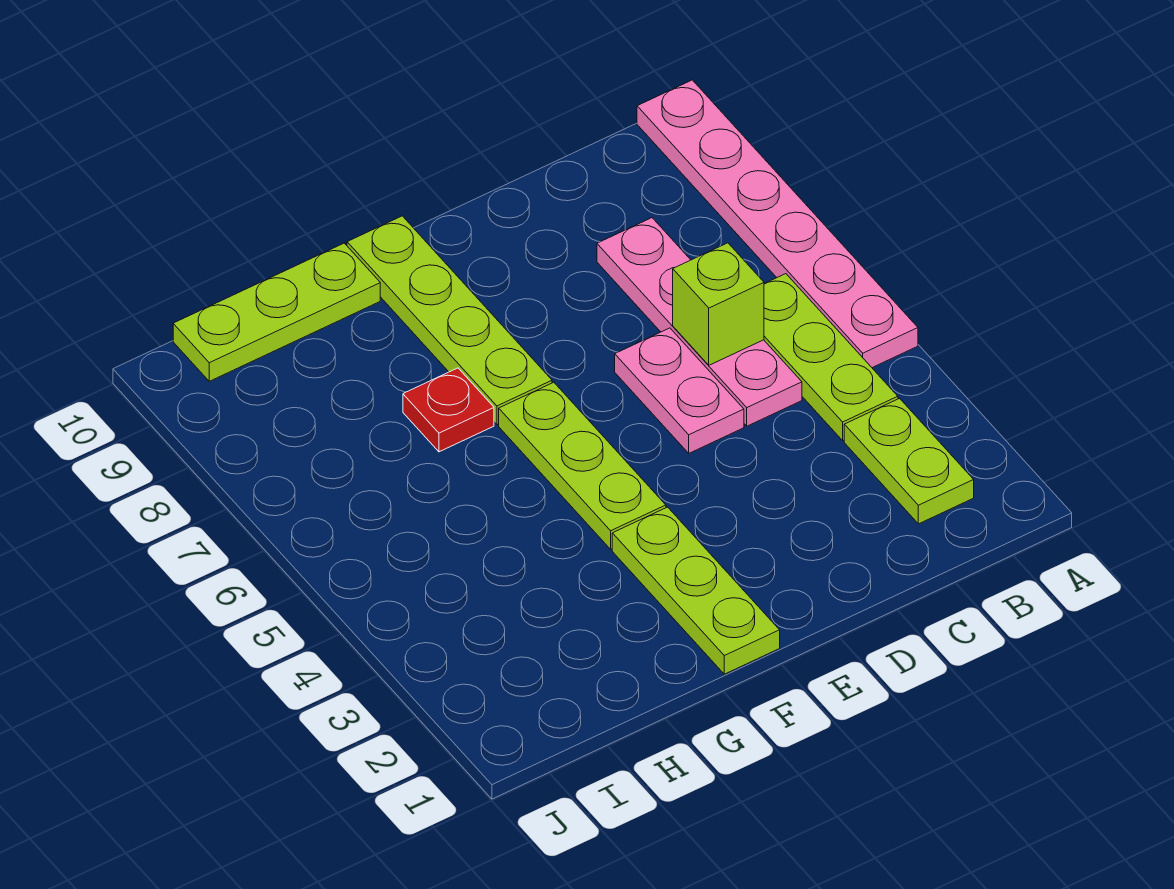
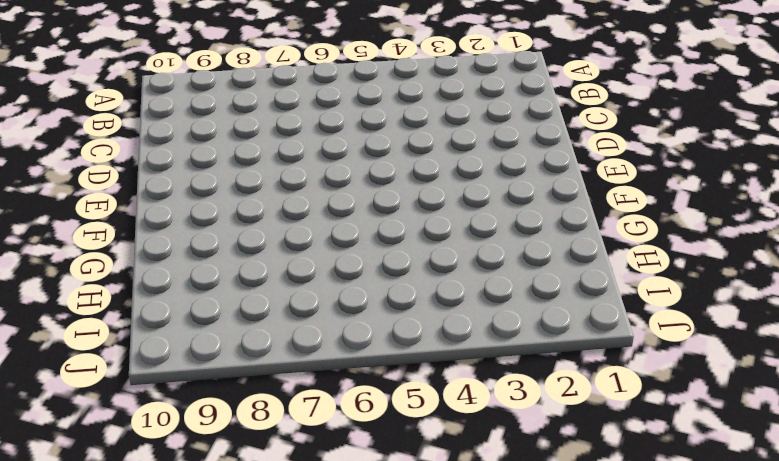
none -> pink 1x6 plate [637,80,918,368]
none -> lime 1x2 plate [844,398,974,524]

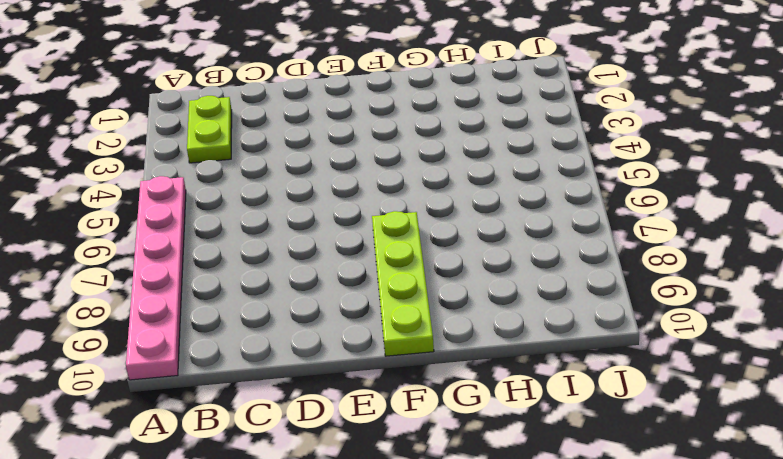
none -> lime 1x3 plate [764,274,898,440]
none -> pink 1x4 plate [597,218,802,426]

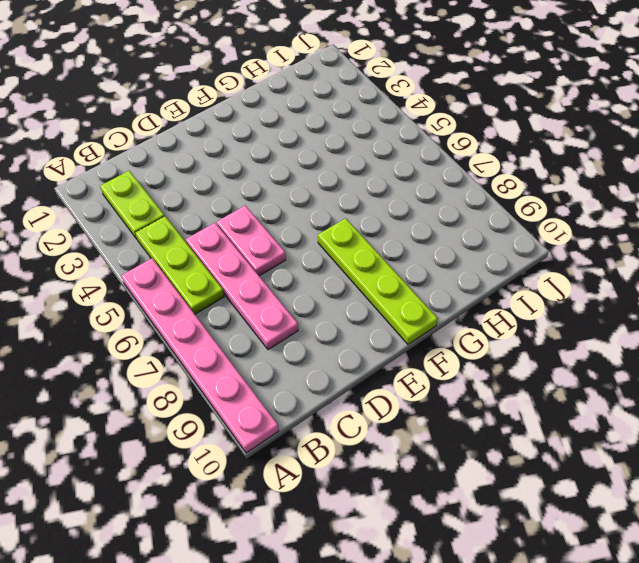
none -> lime 1x3 plate [612,507,780,674]
none -> lime 1x3 plate [499,382,666,549]

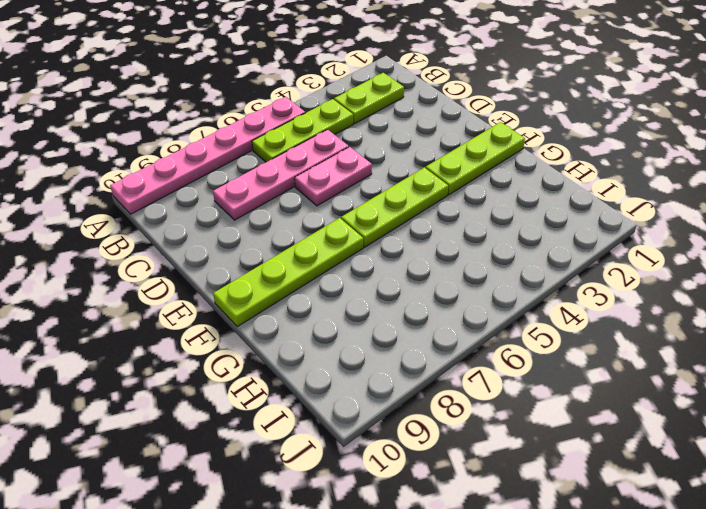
none -> red 1x1 plate [403,368,494,452]
none -> lime 1x3 plate [173,243,380,381]

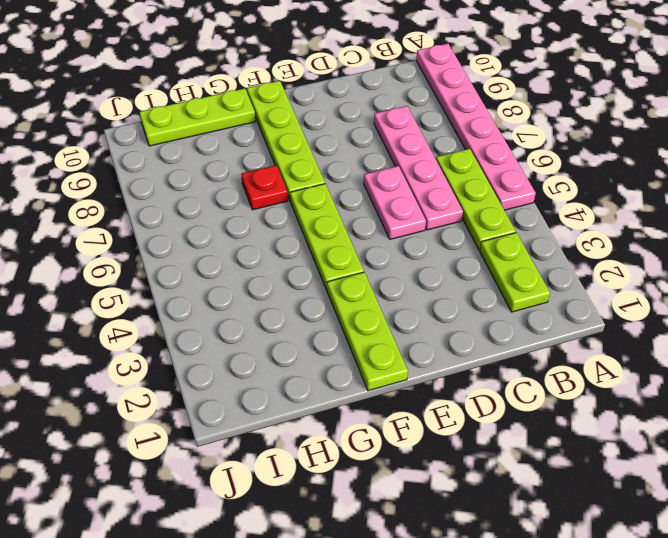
none -> lime 1x1 brick [673,243,764,365]

